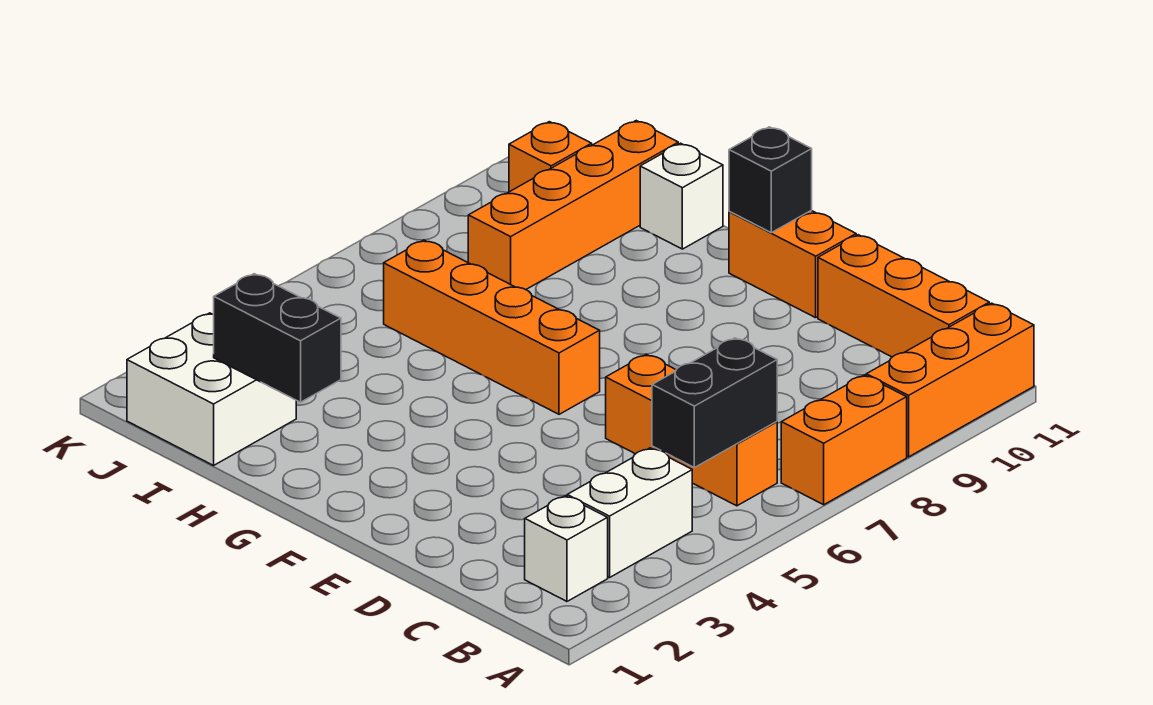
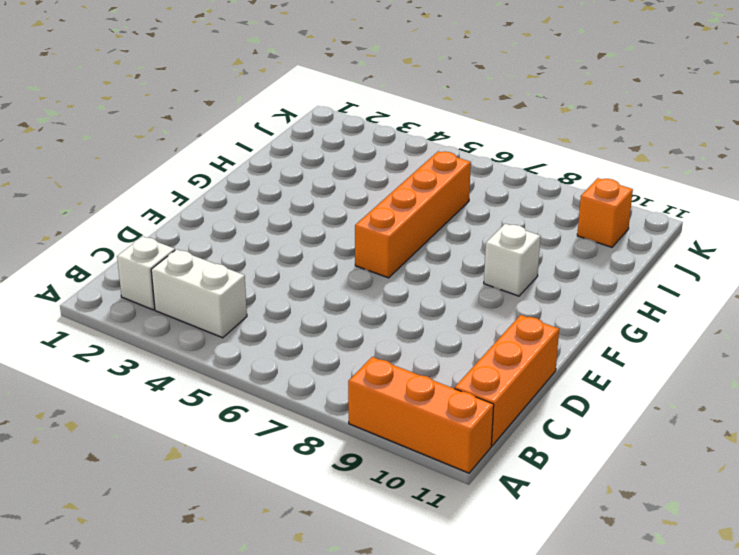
white 1x1 brick [484,224,541,296] -> white 1x1 brick moved to [640,143,723,249]
none -> orange 1x2 brick [781,375,907,505]
none -> orange 1x3 brick [606,354,777,506]
none -> orange 1x2 brick [729,210,856,318]

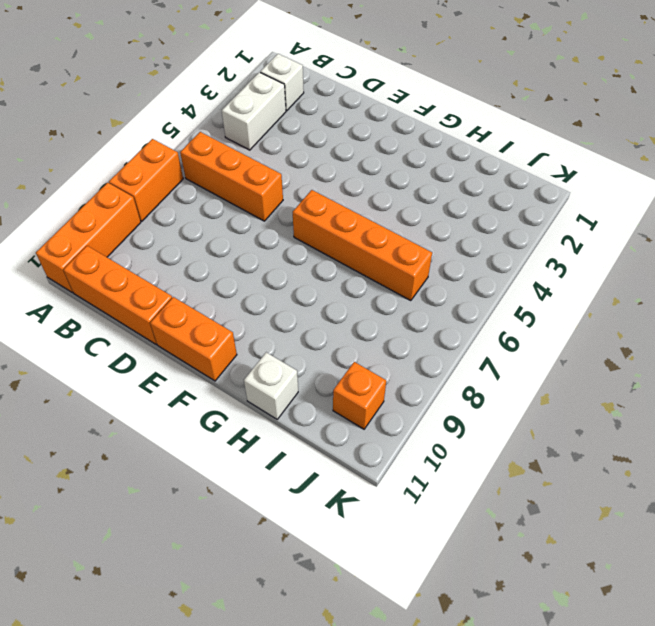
none -> white 2x2 brick [127,313,296,465]
none -> orange 1x4 brick [468,121,678,290]
none -> black 1x2 brick [652,338,777,468]

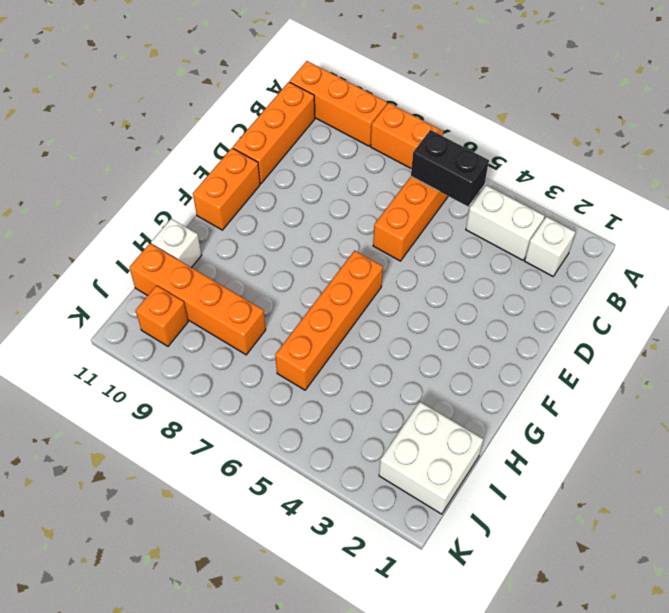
none -> black 1x1 brick [729,127,812,233]
none -> black 1x2 brick [214,274,341,402]

